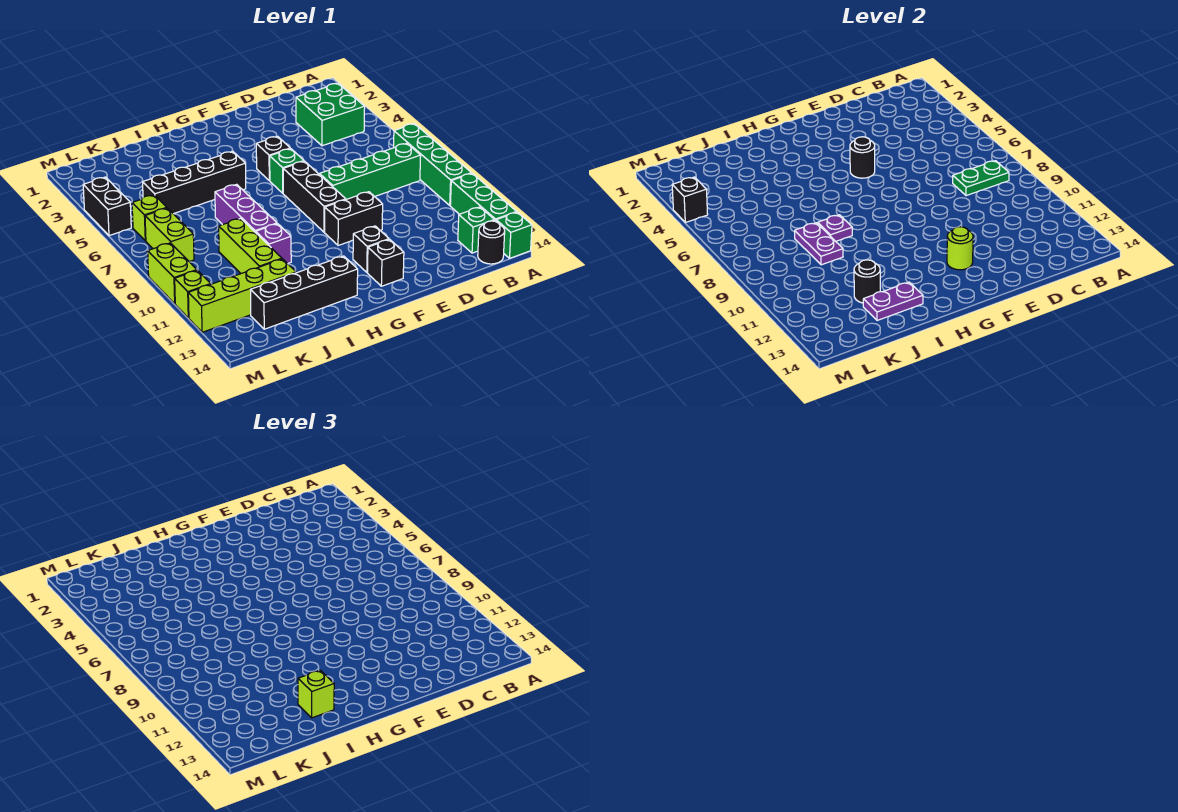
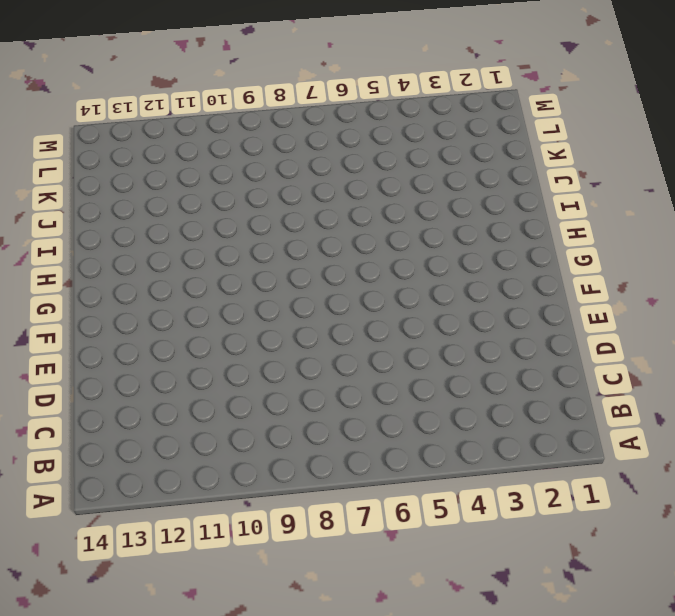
none -> green 1x4 brick [394,124,472,205]
none -> green 1x3 brick [450,173,516,222]
none -> green 1x1 brick [496,212,532,258]
none -> green 2x2 brick [296,83,365,146]

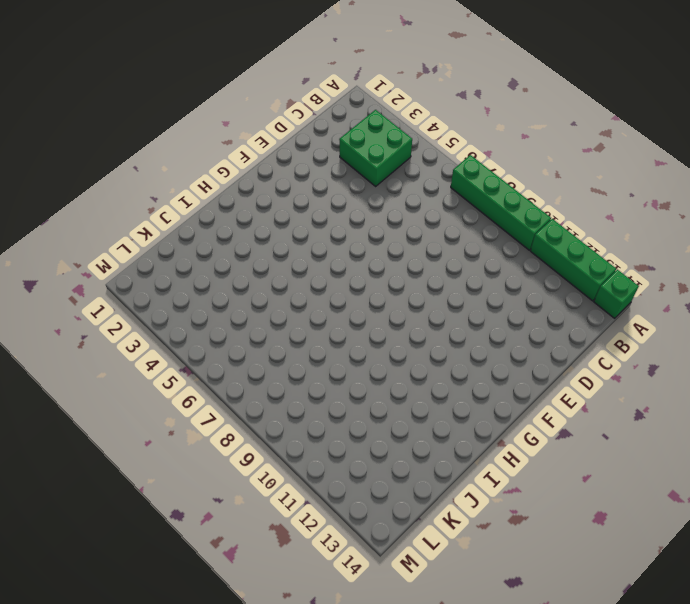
none -> green 1x4 brick [319,143,421,199]
none -> green 1x1 brick [458,207,494,253]
none -> black 1x1 round brick [478,221,505,264]
none -> black 1x2 brick [325,192,383,246]

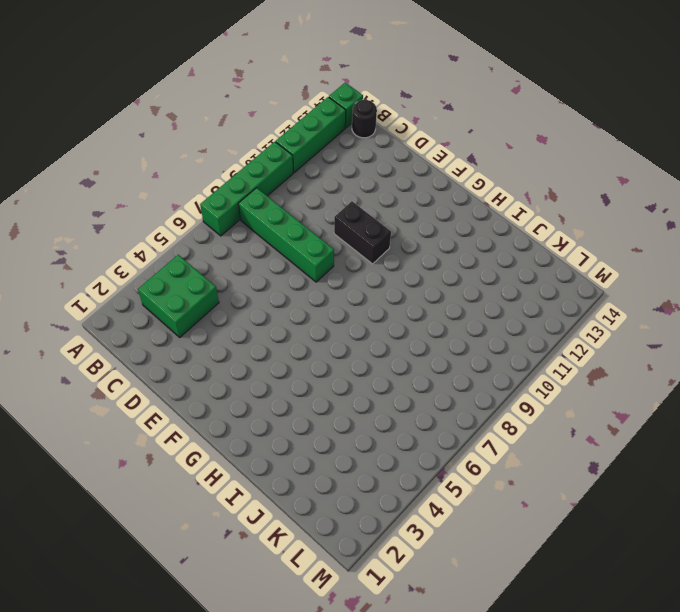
none -> green 1x1 brick [458,207,494,253]
none -> black 1x1 brick [256,136,290,181]
none -> green 1x1 brick [270,149,304,193]
none -> black 1x3 brick [283,161,346,232]

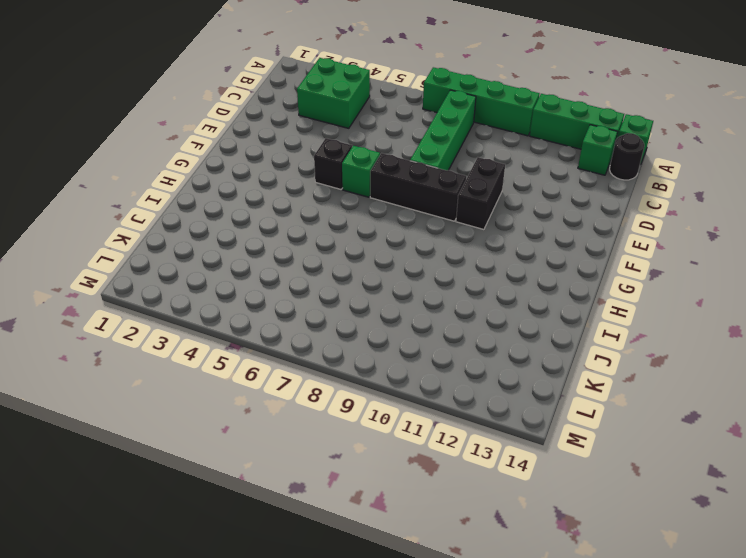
none -> black 1x1 brick [353,226,389,272]
none -> black 1x1 brick [368,239,404,286]
none -> black 1x4 brick [143,151,246,214]
none -> black 1x4 brick [251,256,358,329]

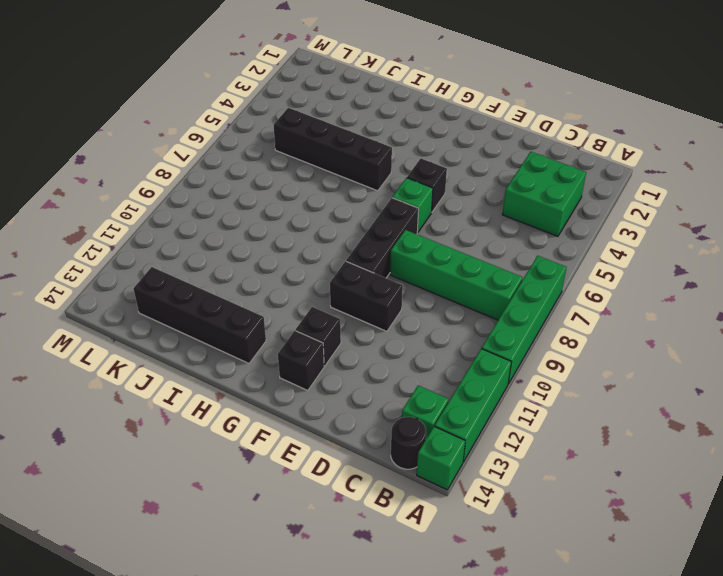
none -> purple 1x3 brick [215,184,277,233]
none -> purple 1x1 brick [256,224,291,264]
none -> lime 1x3 brick [219,218,282,273]
none -> lime 1x4 brick [188,259,296,332]

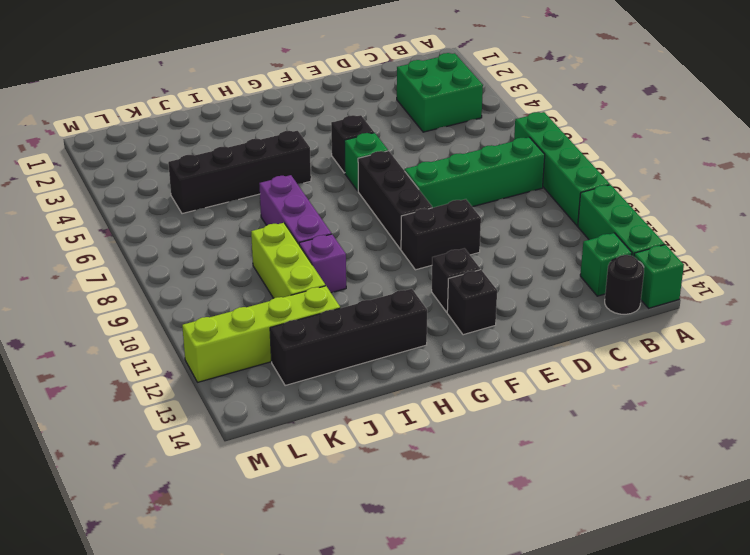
none -> lime 1x1 brick [132,195,167,241]
none -> lime 1x2 brick [145,208,194,262]
none -> black 1x2 brick [83,177,131,236]
none -> lime 1x2 brick [148,243,197,304]

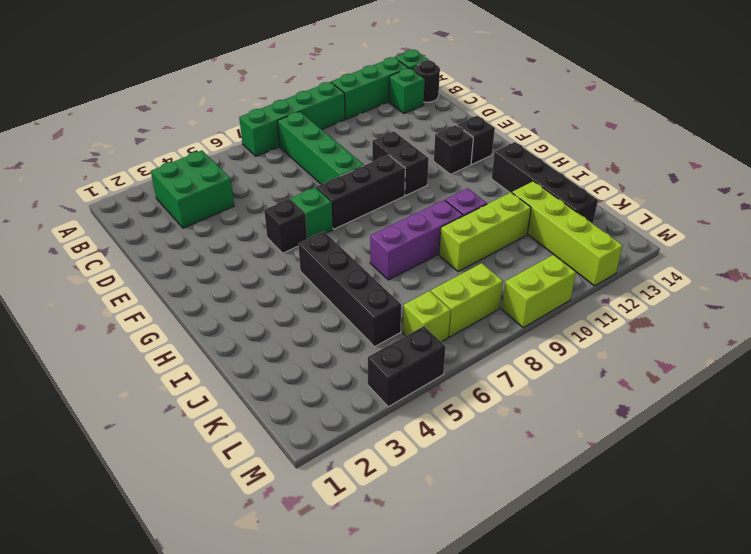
none -> lime 1x1 brick [175,270,211,318]
none -> green 1x2 plate [953,161,1009,196]
none -> black 1x1 round brick [850,137,875,178]
none -> lime 1x1 round brick [947,227,973,270]

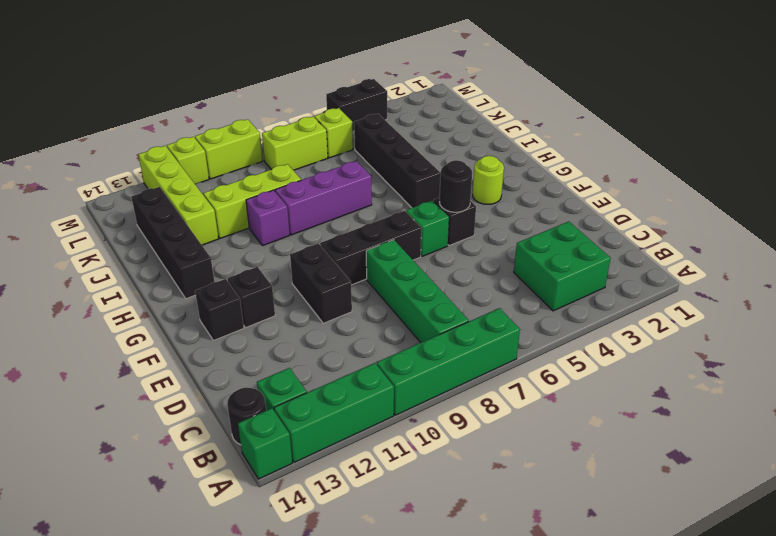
lime 1x1 round brick [473,156,504,204] -> lime 1x1 round brick moved to [947,227,973,270]
none -> green 1x2 plate [953,161,1009,196]
none -> purple 1x1 plate [818,215,852,241]
none -> purple 1x2 plate [863,282,923,321]
none -> purple 1x2 plate [795,223,843,265]

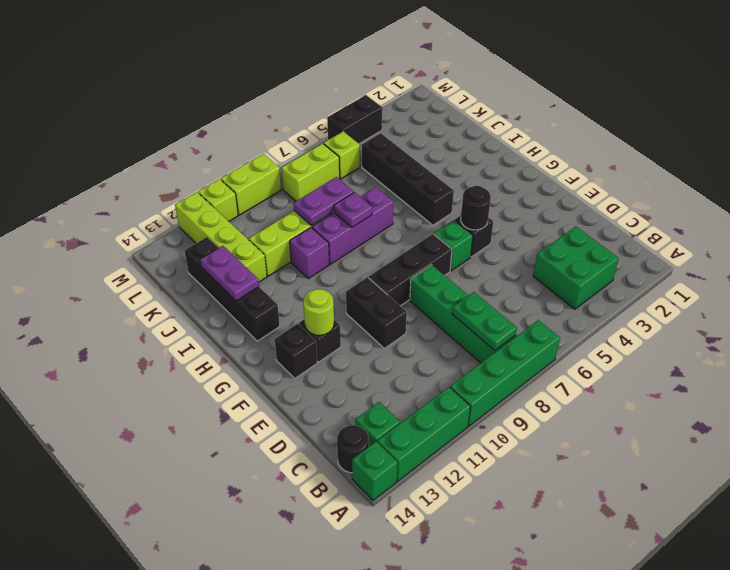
none -> black 1x1 round brick [854,260,880,303]
none -> black 1x1 brick [672,177,708,222]
none -> lime 1x1 brick [298,670,334,718]

